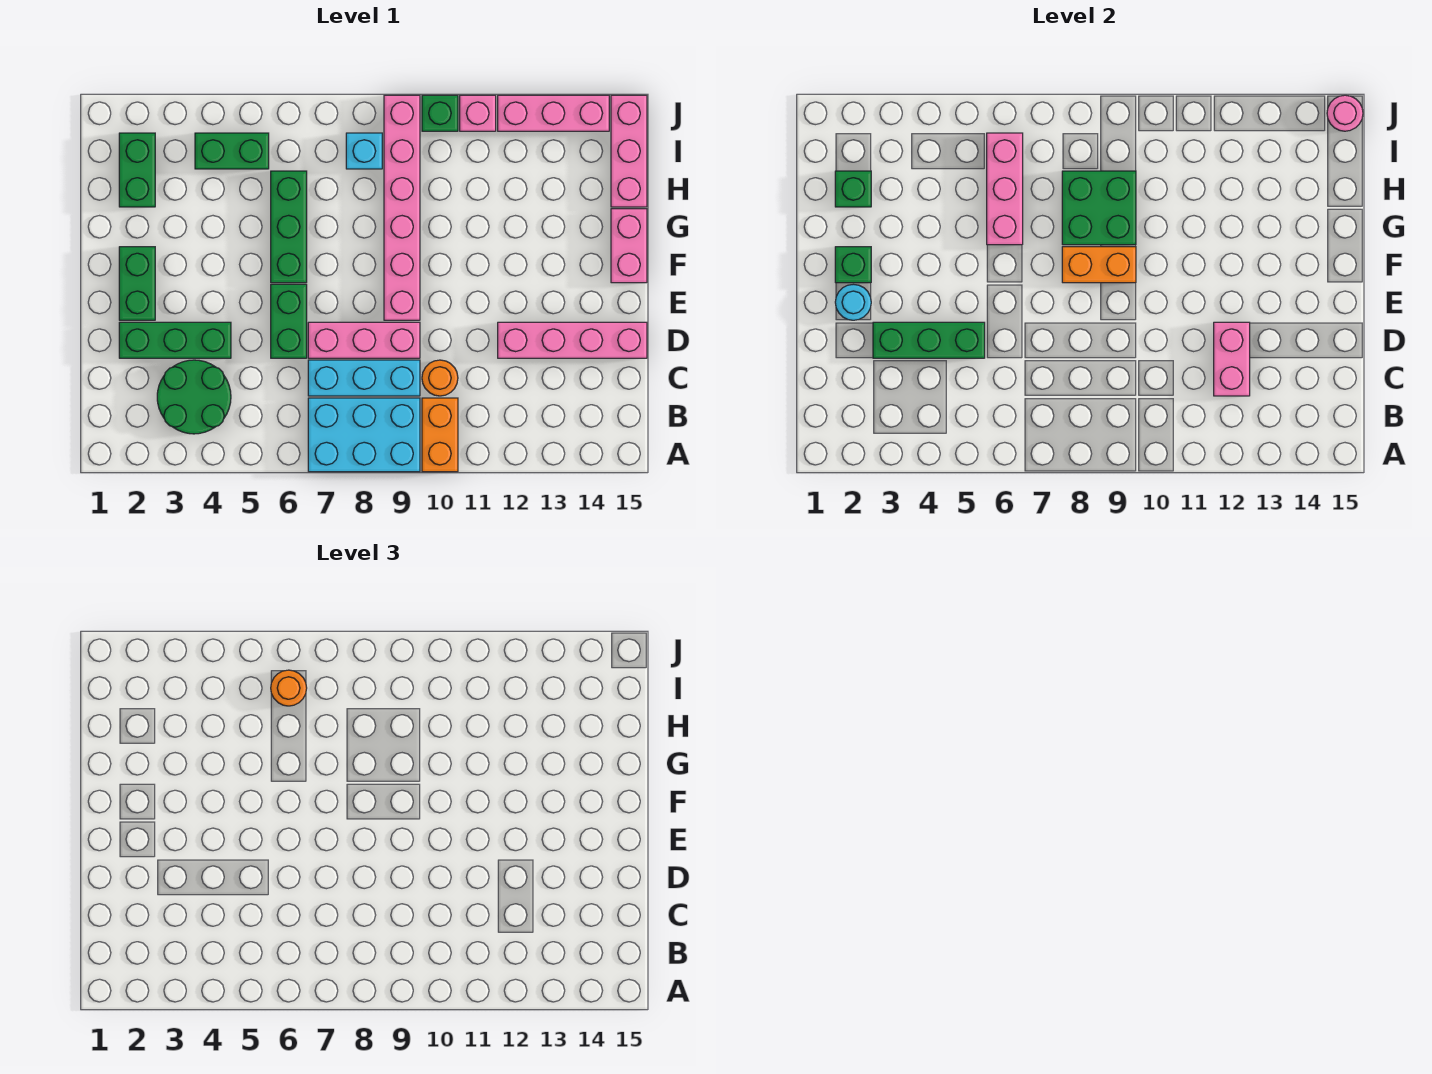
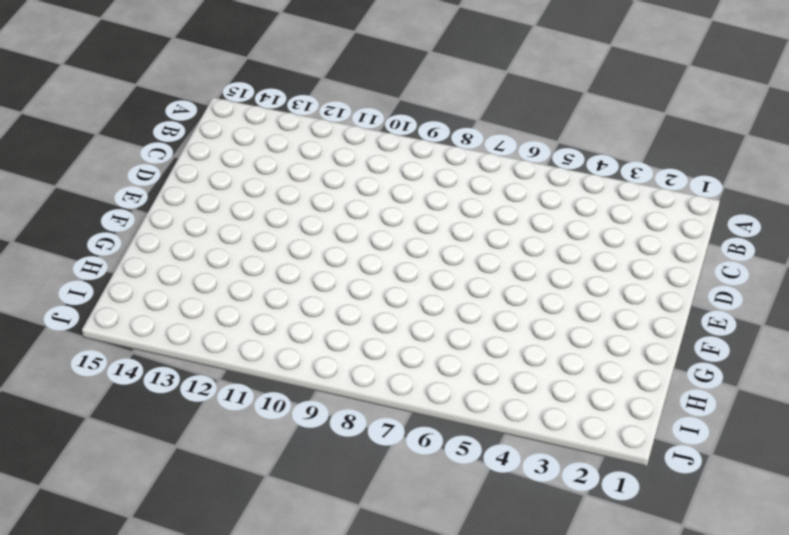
none -> cyan 2x3 brick [308,398,420,472]
none -> orange 1x2 brick [422,398,458,472]
none -> green 2x2 round brick [157,360,231,434]
none -> cyan 1x3 brick [308,360,420,396]

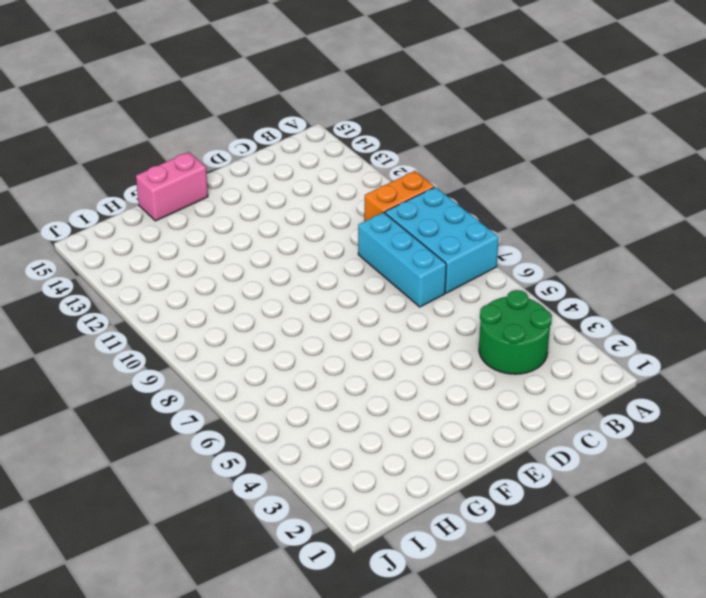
none -> orange 1x1 round brick [422,360,458,396]
none -> green 1x3 brick [119,322,231,358]
none -> green 1x2 brick [271,284,307,358]
none -> pink 1x3 brick [308,322,420,358]

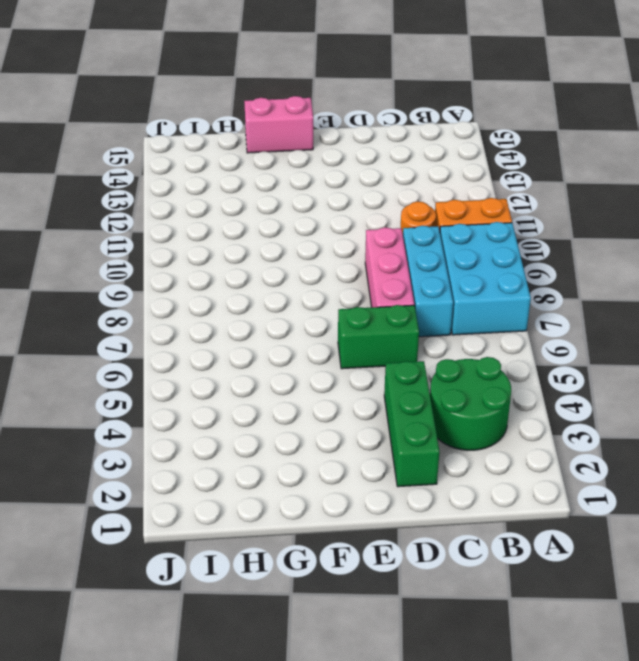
none -> pink 1x4 brick [498,322,647,358]
none -> green 1x2 brick [119,247,155,320]
none -> pink 1x6 brick [384,95,420,320]
none -> green 1x3 brick [271,171,307,283]

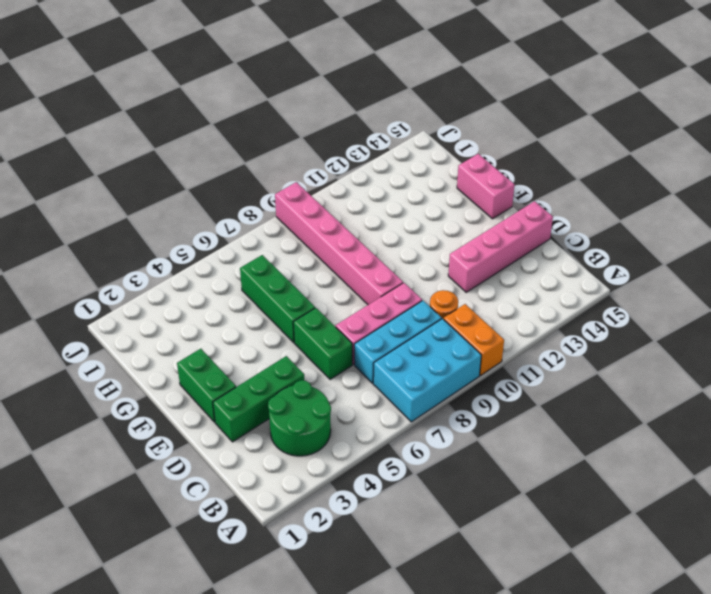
none -> green 1x2 brick [119,133,155,207]
none -> pink 1x3 brick [611,95,647,207]
none -> green 1x2 brick [195,133,269,169]
none -> cyan 1x1 brick [346,133,382,169]

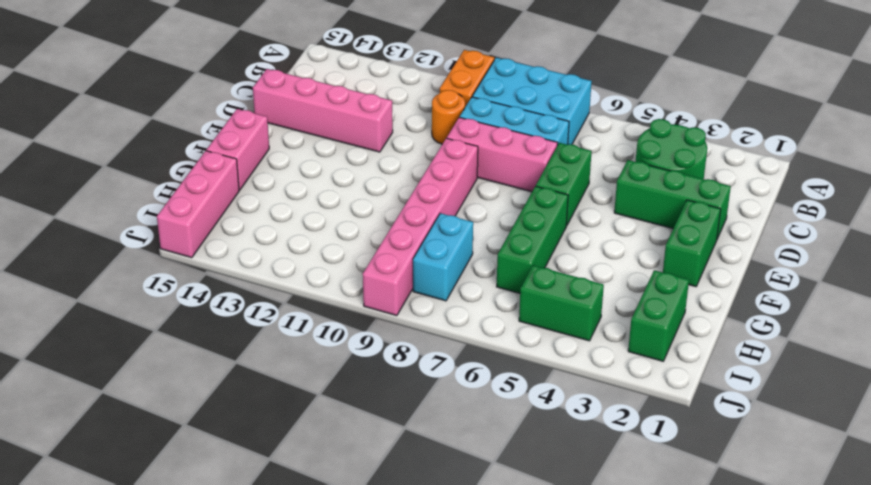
cyan 1x2 brick [413,213,473,301] -> cyan 1x1 brick [346,133,382,169]
none -> green 1x1 brick [422,95,458,131]
none -> pink 1x1 brick [460,95,496,131]
none -> pink 1x3 brick [498,95,609,131]
none -> pink 1x2 brick [1214,322,1250,396]

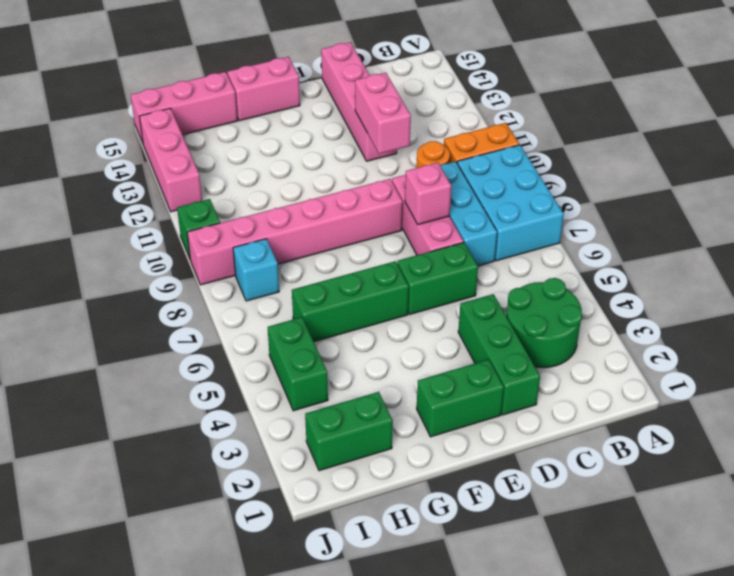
pink 1x1 brick [405,163,451,224] -> pink 1x1 brick moved to [460,95,496,131]
pink 1x2 brick [355,73,411,154] -> pink 1x2 brick turned to [1214,322,1250,396]
none -> green 1x3 brick [873,322,985,358]
none -> cyan 1x1 round brick [835,284,871,320]
none -> green 1x1 brick [835,247,871,283]
none -> orange 1x2 brick [1062,247,1136,283]

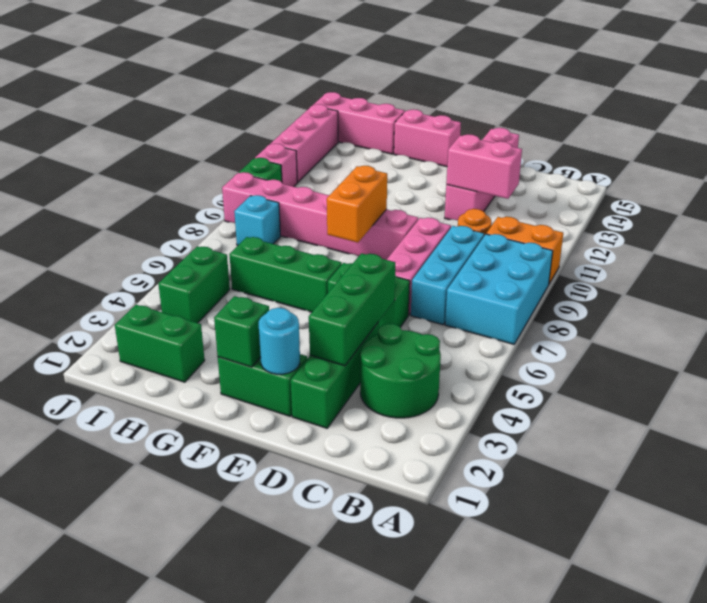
none -> pink 1x3 brick [987,133,1023,245]
none -> green 2x2 brick [1062,171,1136,245]
none -> green 1x1 brick [835,171,871,207]
none -> pink 1x1 round brick [1327,95,1363,131]

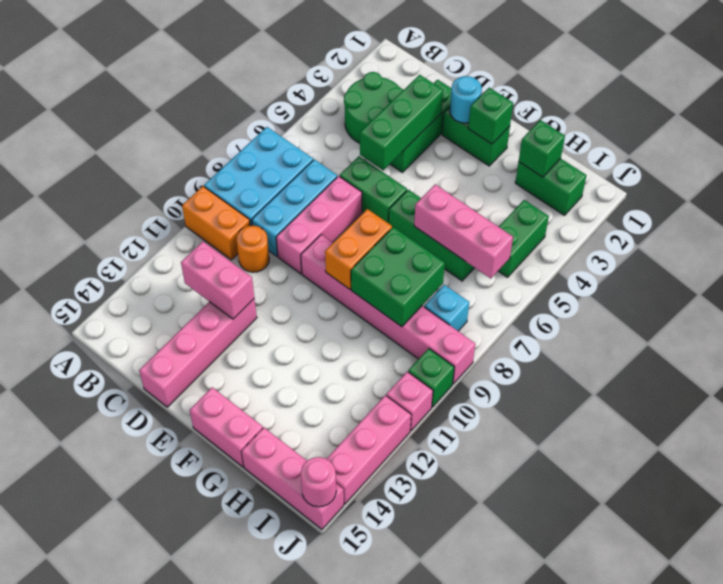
none -> orange 1x1 round brick [271,670,307,706]

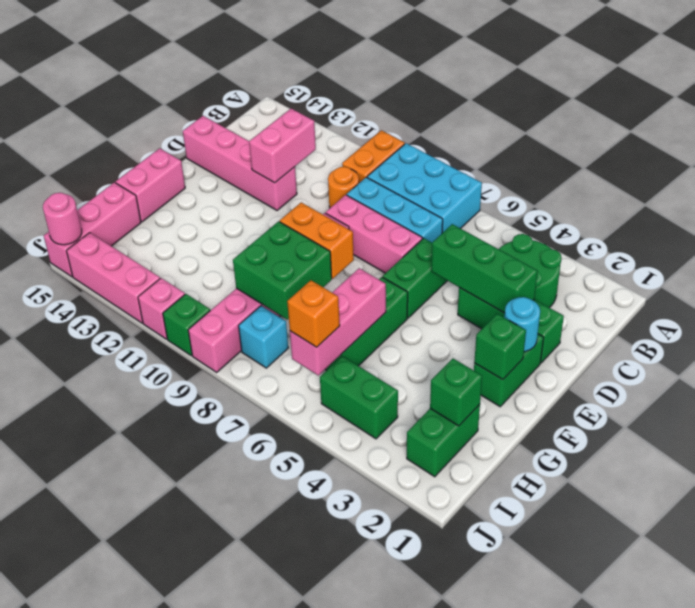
orange 1x1 brick [287,280,340,347] -> orange 1x1 round brick [271,670,307,706]

